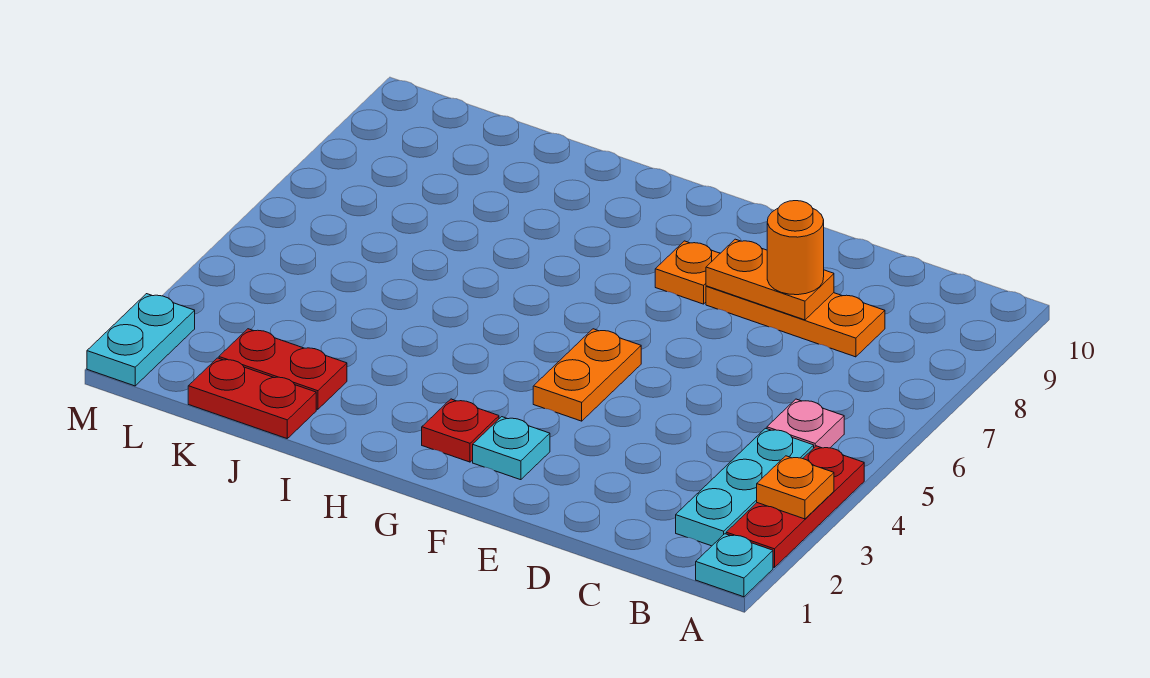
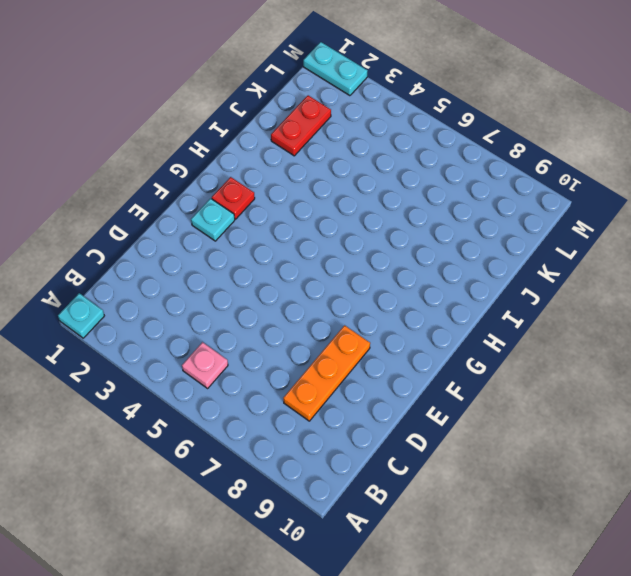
none -> red 1x3 plate [726,446,864,568]
none -> cyan 1x3 plate [676,428,814,546]
none -> orange 1x2 plate [533,329,641,421]

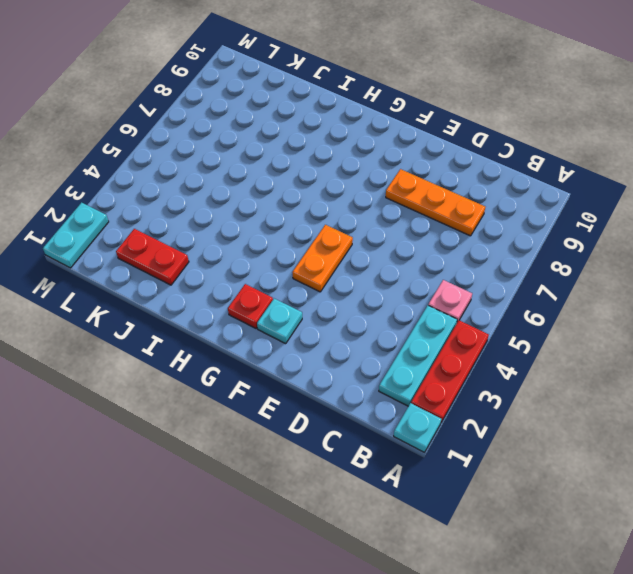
none -> orange 1x1 plate [655,241,720,304]
none -> red 1x2 plate [188,358,316,438]
none -> orange 1x1 plate [757,456,834,519]

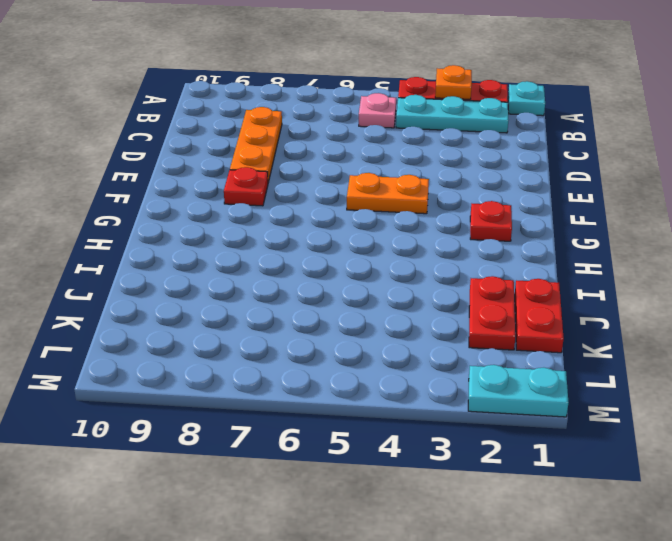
red 1x1 plate [224,167,268,206] -> orange 1x1 plate [655,241,720,304]
none -> cyan 1x1 plate [473,417,550,480]
none -> orange 1x2 plate [706,239,834,320]
none -> orange 1x1 round brick [767,201,824,295]

